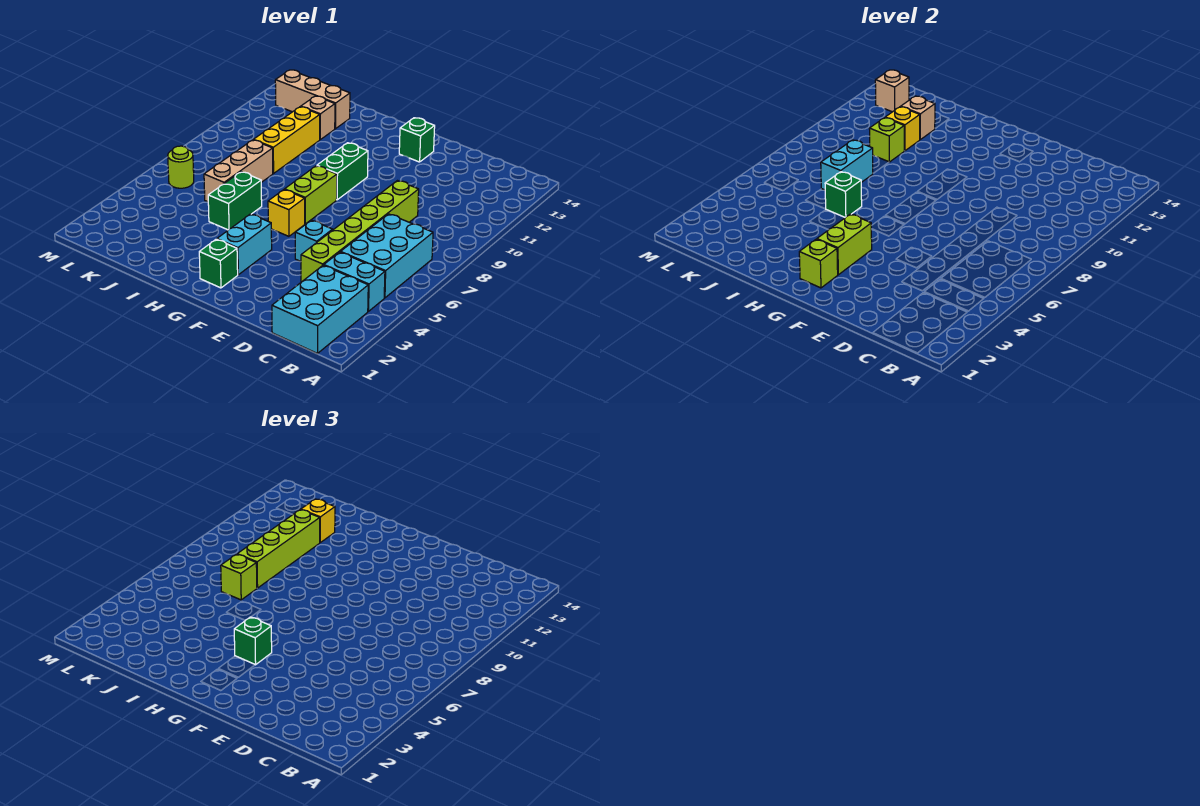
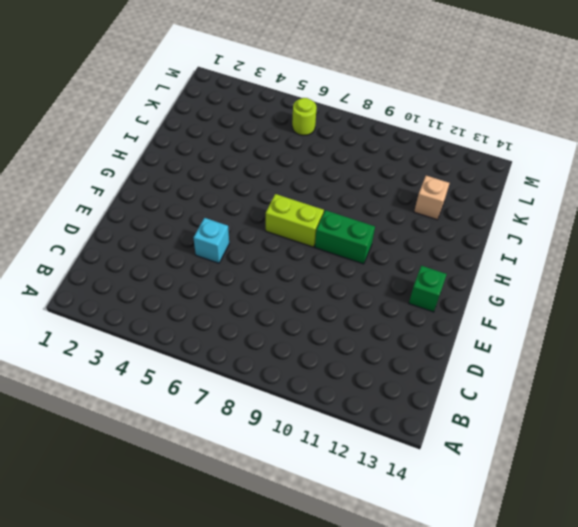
none -> cyan 2x3 brick [272,265,368,353]
none -> cyan 1x2 brick [324,252,385,311]
none -> cyan 2x3 brick [341,214,433,298]

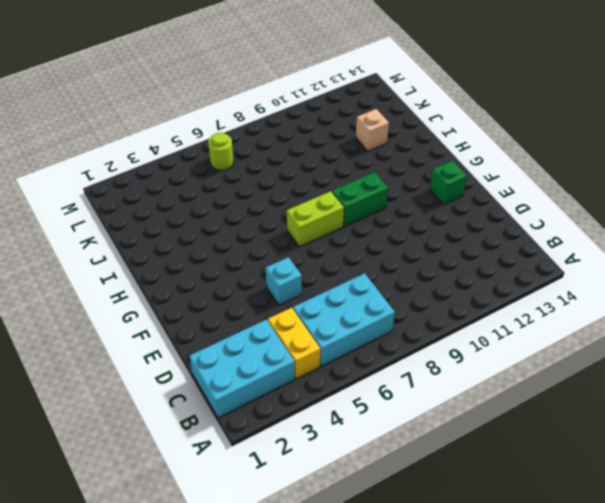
yellow 1x2 brick [268,308,320,379] -> cyan 1x2 brick [324,252,385,311]
none -> lime 1x6 brick [301,181,419,282]
none -> green 1x1 brick [199,239,238,288]
none -> cyan 1x2 brick [217,214,272,275]

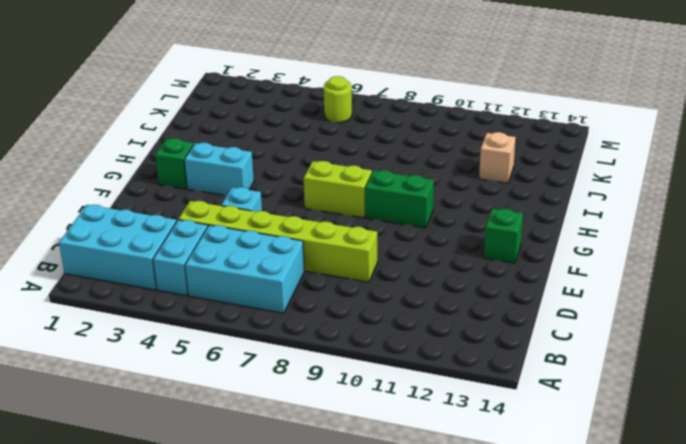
none -> yellow 1x1 brick [268,190,305,236]
none -> green 1x2 brick [208,172,262,230]
none -> tan 1x3 brick [204,140,273,202]

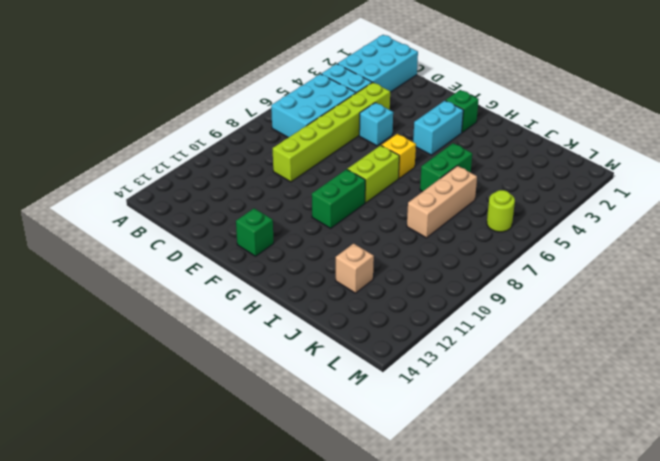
none -> yellow 1x3 brick [253,107,320,173]
none -> tan 1x3 brick [275,70,350,129]
none -> lime 1x1 brick [799,239,838,288]

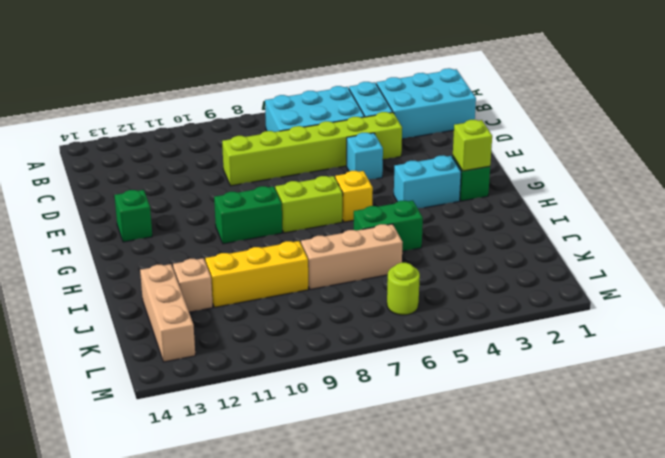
none -> lime 1x2 brick [817,214,872,275]
none -> green 1x1 brick [825,172,862,218]
none -> cyan 1x2 brick [821,140,873,190]

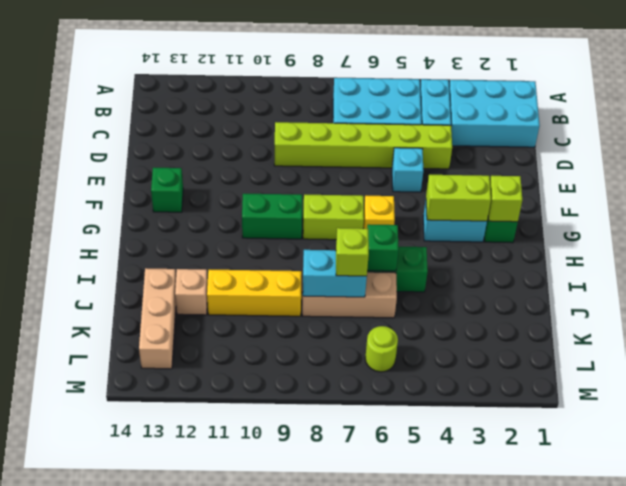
none -> lime 1x1 brick [869,118,904,162]
none -> yellow 1x1 brick [885,107,920,151]
none -> tan 1x1 brick [901,96,935,139]

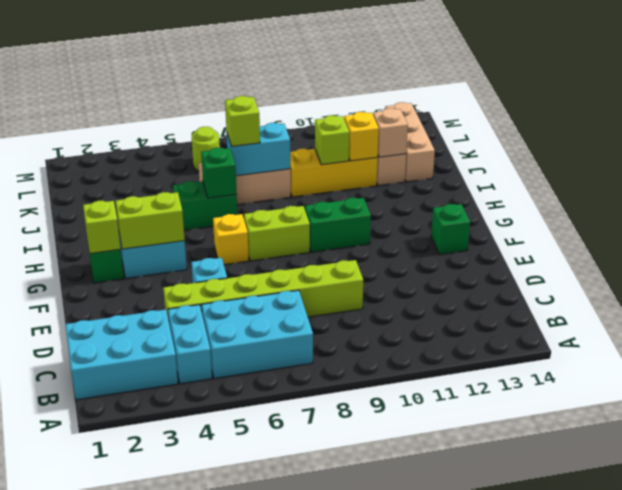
none -> tan 1x1 brick [875,70,909,112]
none -> green 1x1 brick [234,617,272,665]
none -> lime 1x4 brick [237,510,320,588]

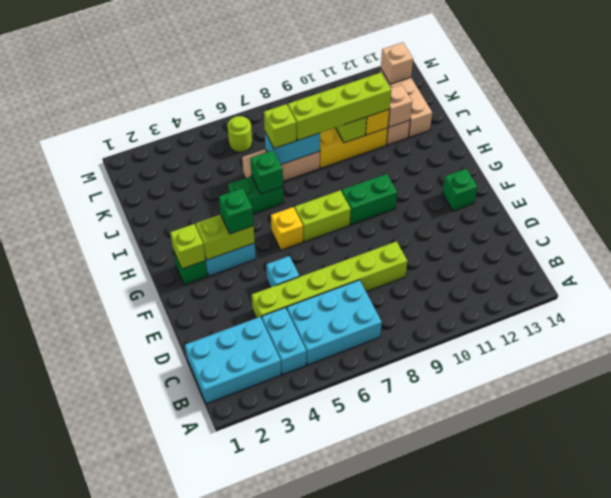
none -> yellow 1x1 brick [301,499,335,542]

